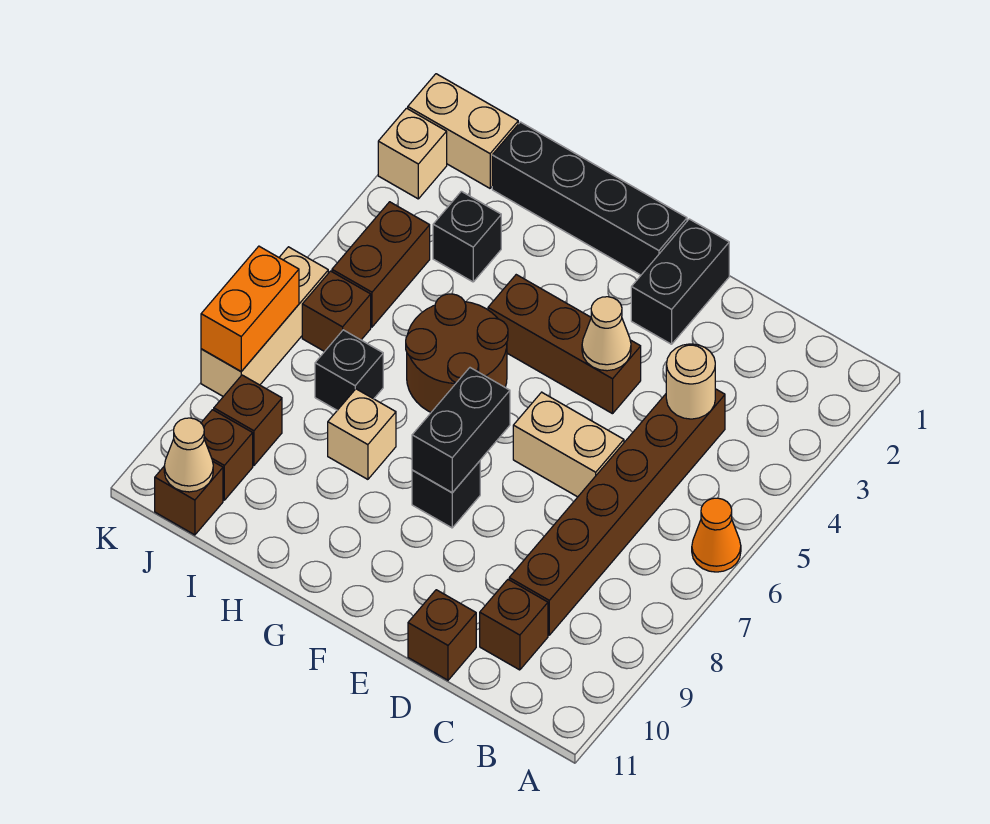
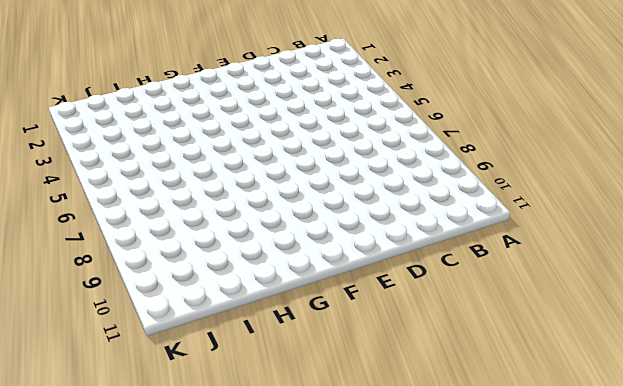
none -> orange 1x1 cone [692,498,741,572]
none -> brown 1x6 brick [509,389,725,635]
none -> brown 1x1 brick [480,580,548,670]

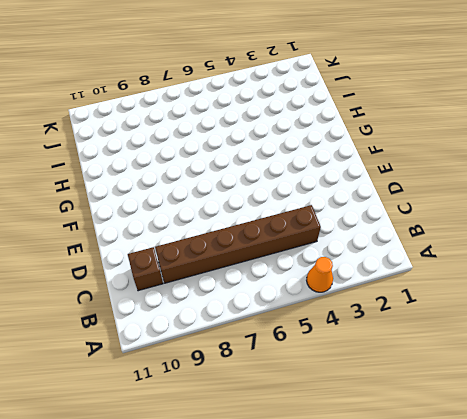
orange 1x1 cone [307,257,333,292] -> orange 1x1 cone moved to [692,498,741,572]
none -> tan 1x2 brick [513,392,624,497]
none -> brown 1x1 brick [408,590,476,680]
none -> black 1x2 brick [631,219,729,344]

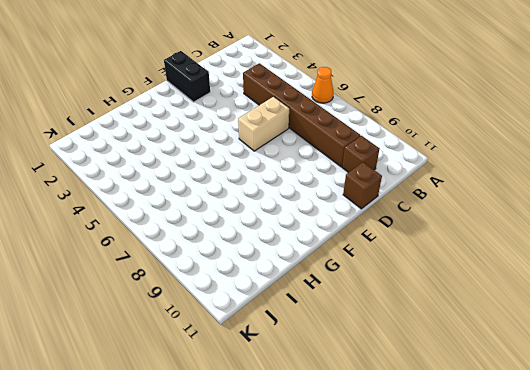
none -> brown 1x3 brick [488,275,641,414]
none -> black 1x4 brick [492,122,687,275]
none -> black 1x1 brick [412,461,480,528]

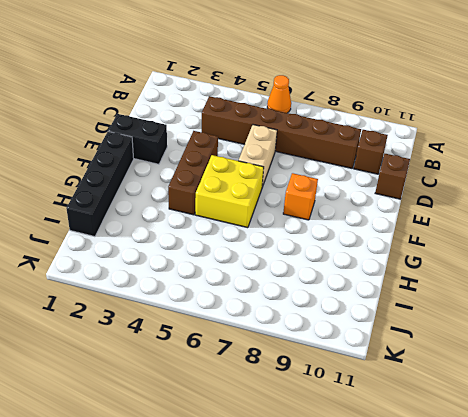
yellow 2x2 brick [195,155,264,228] -> brown 2x2 round brick [406,294,508,412]
orange 1x1 brick [283,173,318,220] -> black 1x1 brick [412,461,480,528]
none -> tan 1x1 brick [328,389,396,479]
none -> black 1x1 brick [433,191,501,282]
none -> black 1x1 brick [315,330,383,410]

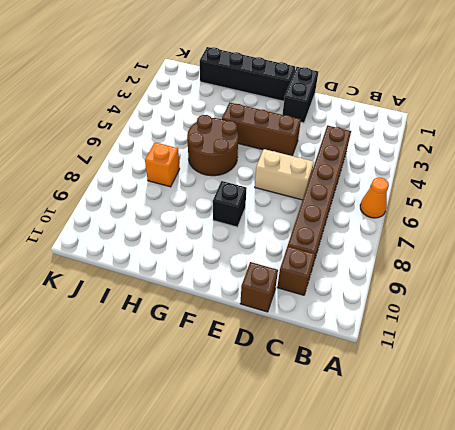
orange 1x1 brick [145,142,180,187] -> black 1x1 brick [315,330,383,410]
none -> tan 1x1 brick [328,389,396,479]
none -> black 1x1 brick [433,191,501,282]
none -> tan 1x2 brick [408,74,518,188]

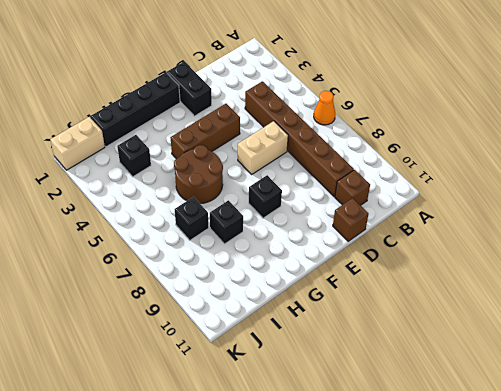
black 1x1 brick [210,200,243,244] -> tan 1x1 brick [328,389,396,479]
none -> brown 1x2 brick [332,202,430,327]
none -> brown 1x1 brick [302,271,371,352]
none -> brown 1x1 brick [214,375,282,466]

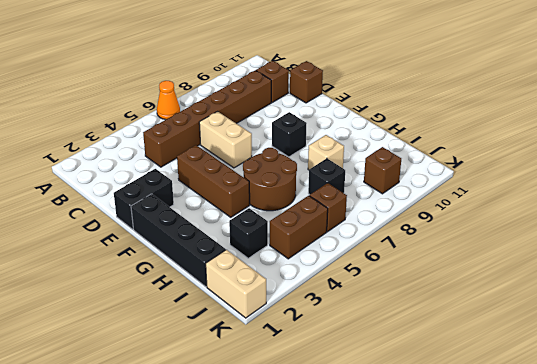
none -> brown 1x1 brick [201,410,253,500]
none -> brown 1x1 brick [155,462,223,535]
none -> tan 1x1 brick [378,108,447,199]

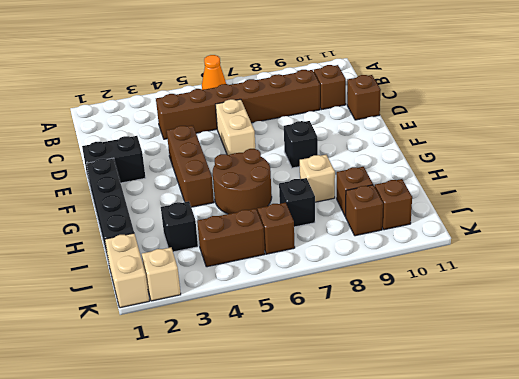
brown 1x1 brick [337,167,373,217] -> brown 1x1 brick moved to [155,462,223,535]
none -> tan 1x3 brick [201,247,328,396]
none -> tan 1x1 round brick [666,344,715,419]
none -> tan 1x1 cone [582,297,631,371]

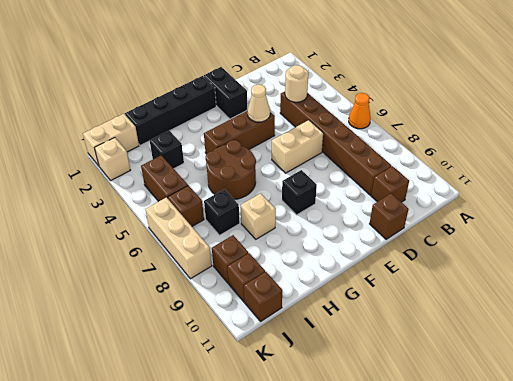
none -> black 1x2 brick [412,368,510,493]
none -> tan 1x1 cone [164,418,213,492]
none -> orange 1x2 brick [201,246,299,371]

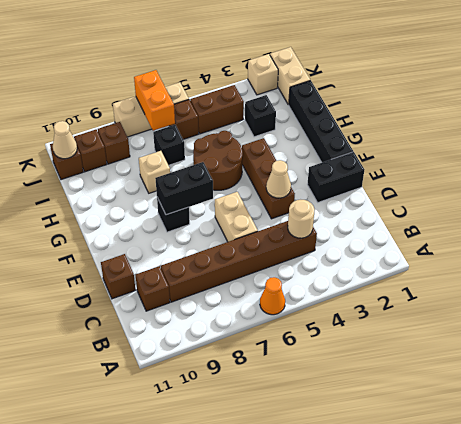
orange 1x2 brick [134,70,175,131] -> orange 1x2 brick turned to [201,246,299,371]

